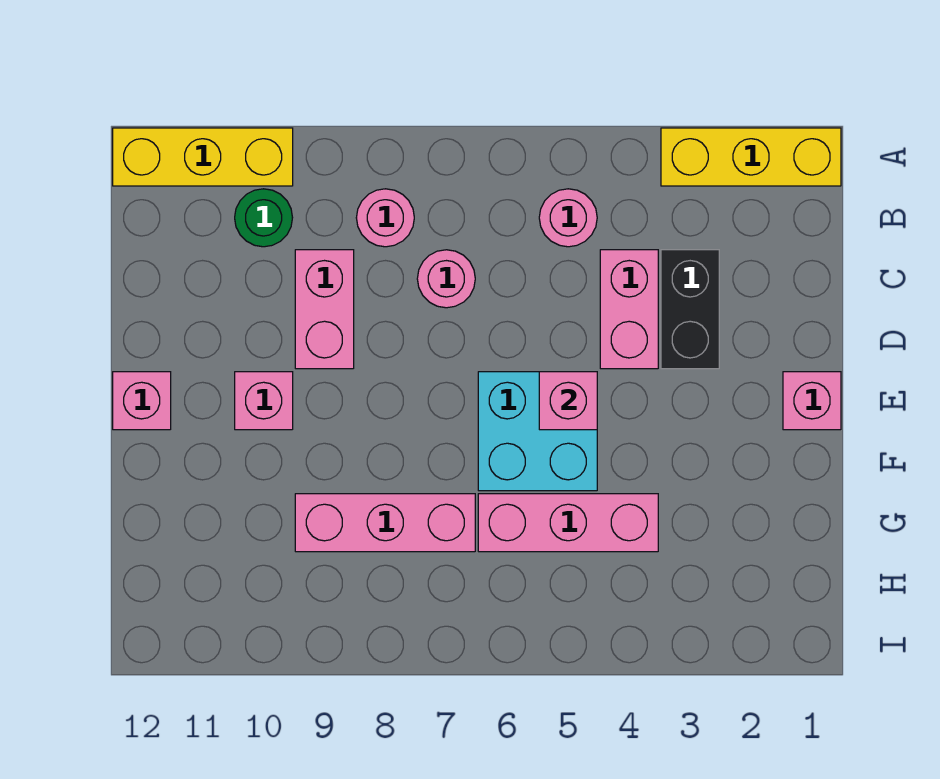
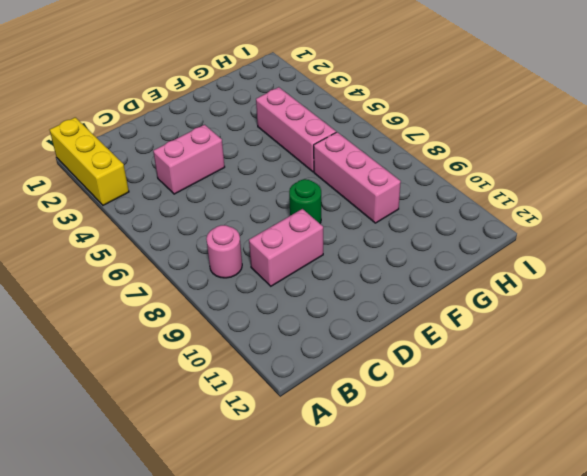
green 1x1 round brick [289,179,321,223] -> green 1x1 round brick moved to [235,189,293,247]
none -> yellow 1x3 brick [113,128,293,186]
none -> pink 1x1 round brick [539,189,597,247]
none -> black 1x2 brick [661,250,719,369]

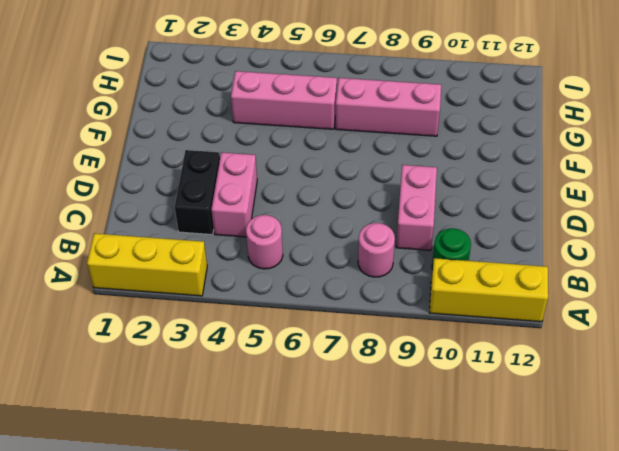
none -> pink 1x1 round brick [417,250,475,308]
none -> pink 1x1 brick [783,372,841,430]
none -> cyan 2x2 brick [478,372,597,491]

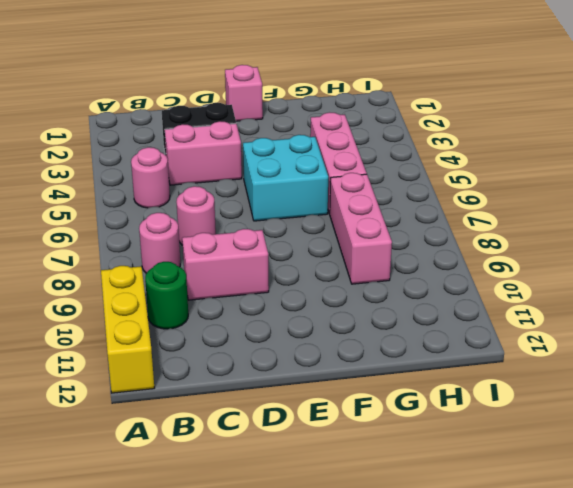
none -> yellow 1x3 brick [661,128,841,186]
none -> pink 1x1 brick [235,372,293,430]
none -> pink 1x1 brick [113,372,171,430]

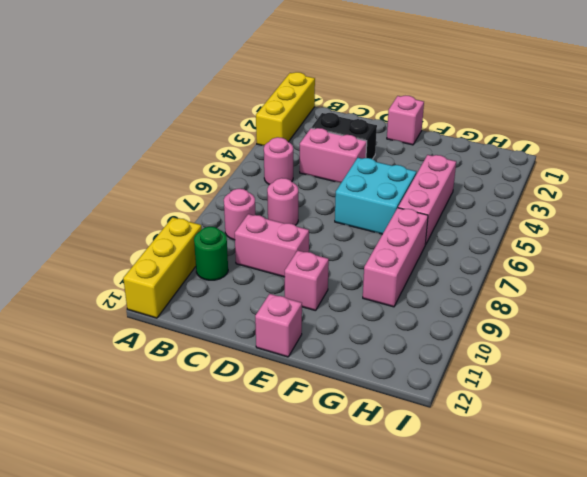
none -> pink 1x1 brick [539,372,597,430]

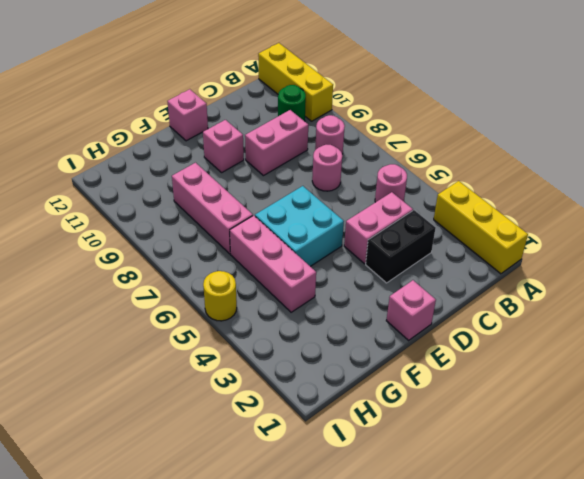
yellow 1x1 round brick [203,271,237,321] -> none
none -> pink 1x1 brick [539,372,597,430]

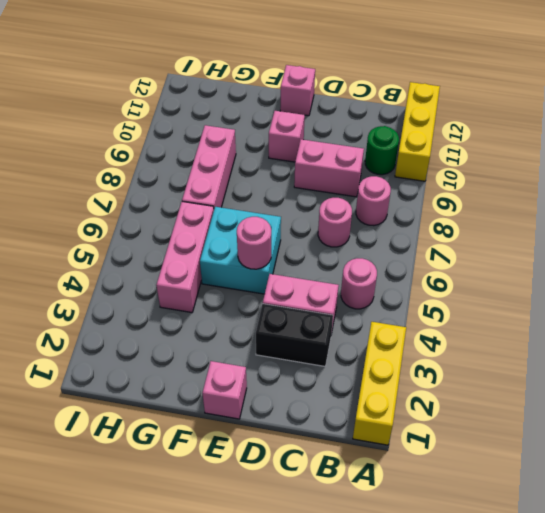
pink 1x1 round brick [237,217,271,269] -> pink 1x1 brick [539,372,597,430]

